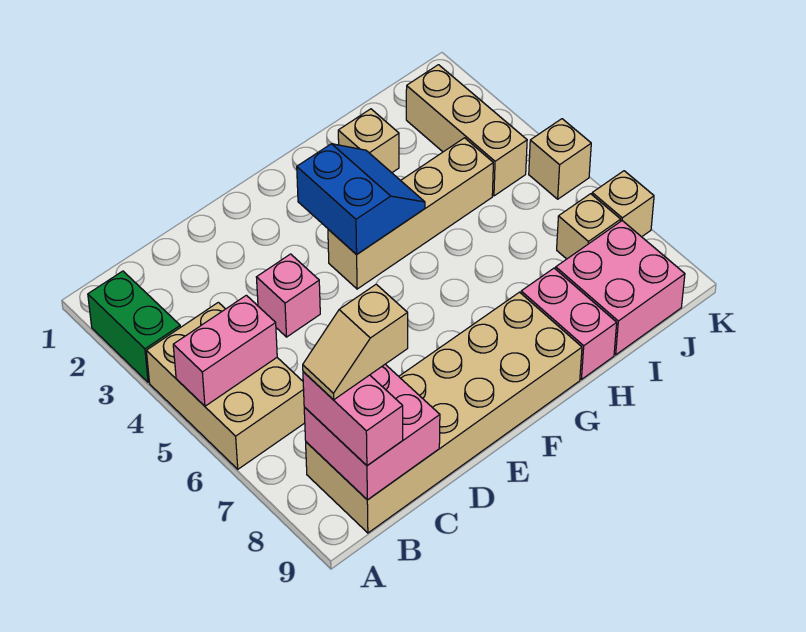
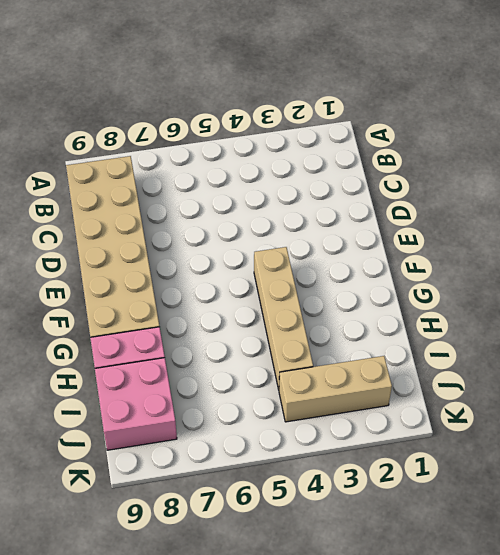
none -> green 1x2 brick [88,271,180,382]
none -> tan 2x3 brick [146,302,305,469]
none -> pink 1x1 brick [256,254,320,337]

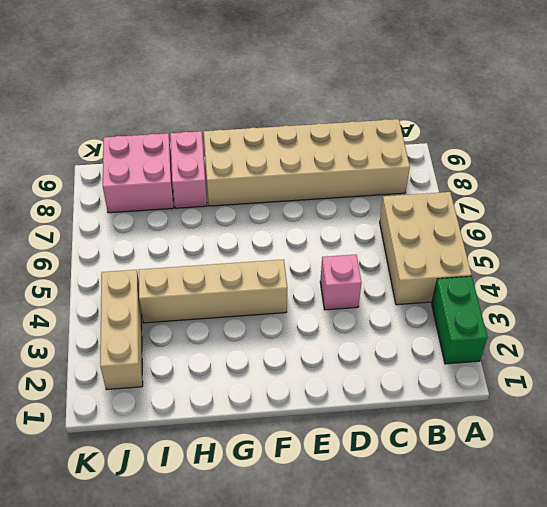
none -> tan 1x1 brick [338,109,399,173]
none -> tan 1x1 brick [557,194,621,259]
none -> tan 1x1 brick [529,119,591,199]

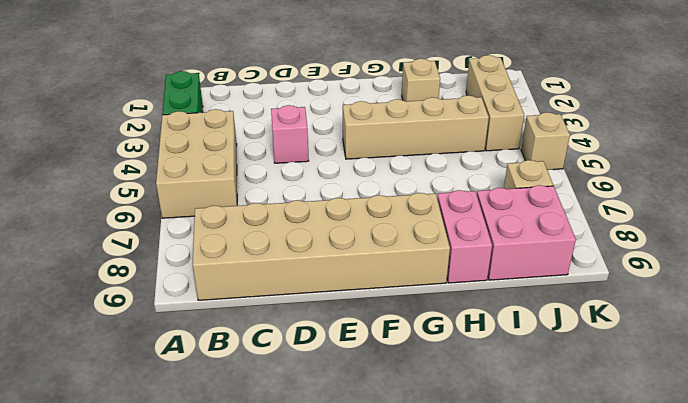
none -> tan 1x1 brick [592,171,654,237]
none -> pink 1x2 brick [173,295,277,406]
none -> pink 2x2 brick [304,364,440,500]

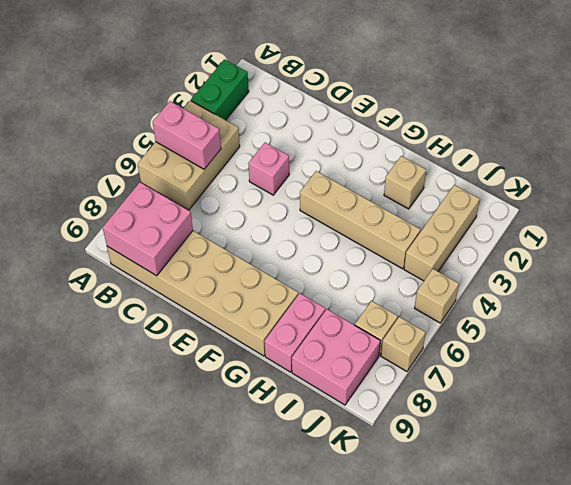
none -> blue 2x2 slope [297,144,425,255]
none -> pink 1x2 brick [303,372,403,466]
none -> tan 1x2 slope [303,284,408,400]

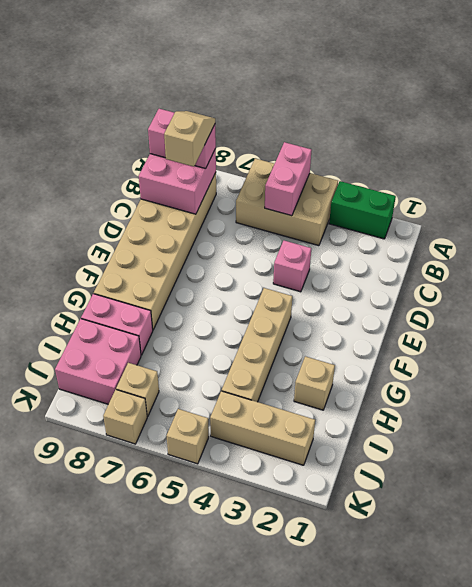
none -> blue 2x2 slope [297,144,425,255]

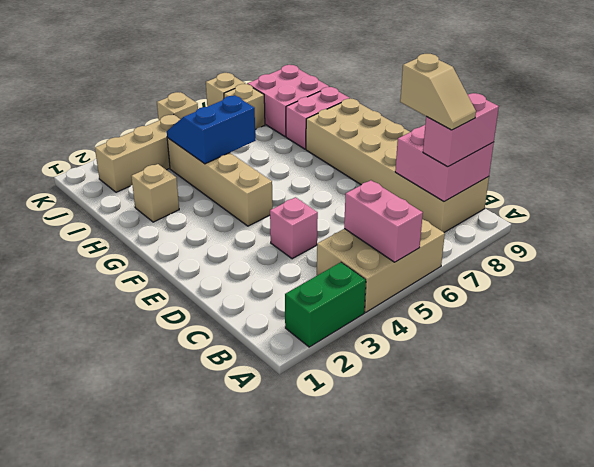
blue 2x2 slope [167,95,256,164] -> blue 2x2 slope moved to [297,144,425,255]

